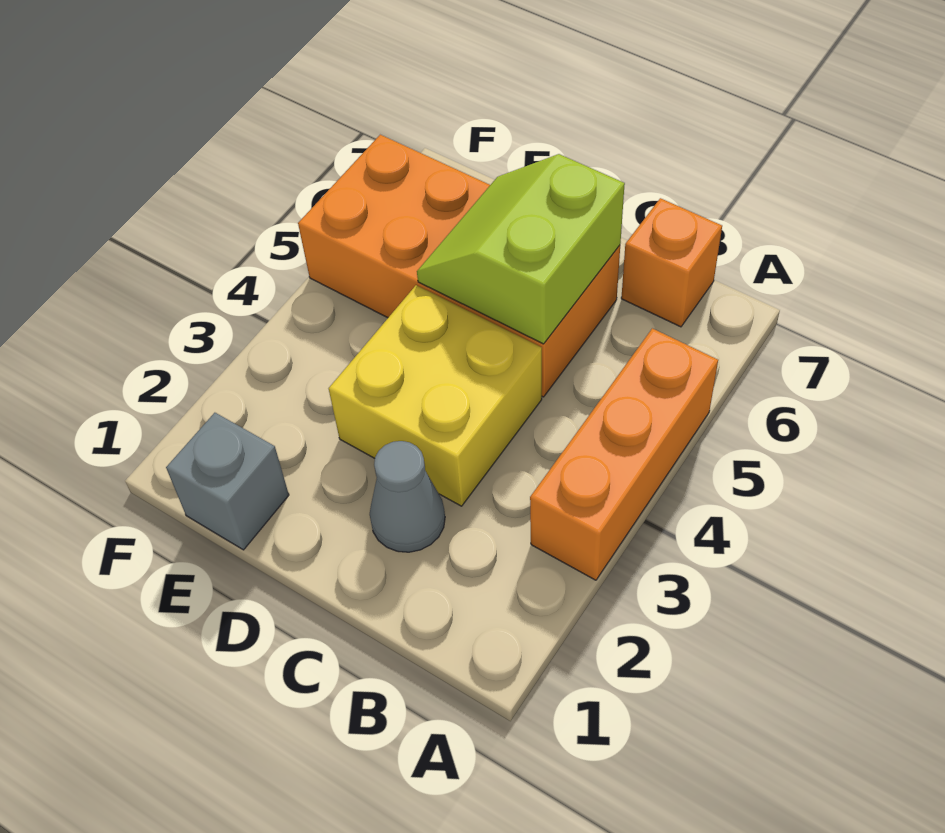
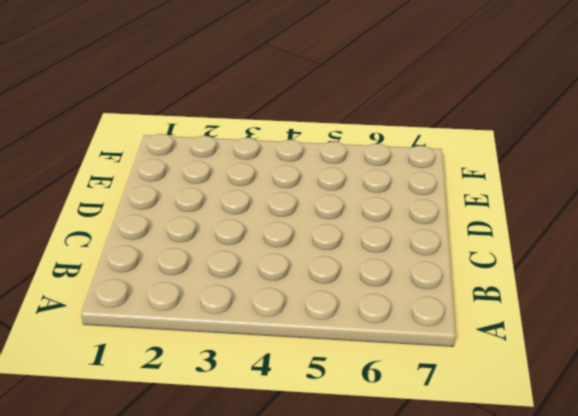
none -> orange 1x3 brick [530,328,718,580]
none -> orange 1x1 brick [621,198,722,327]

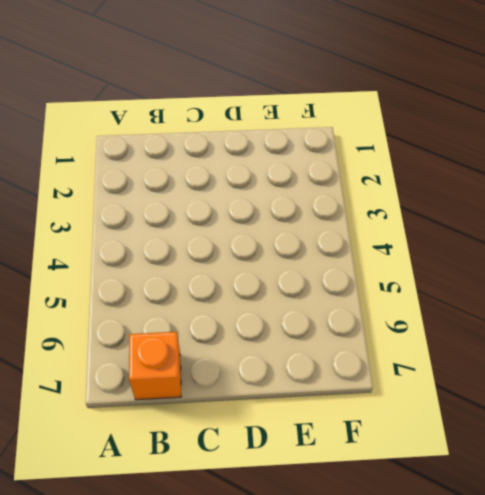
none -> orange 1x3 brick [530,328,718,580]
none -> grey 1x1 cone [370,441,445,552]

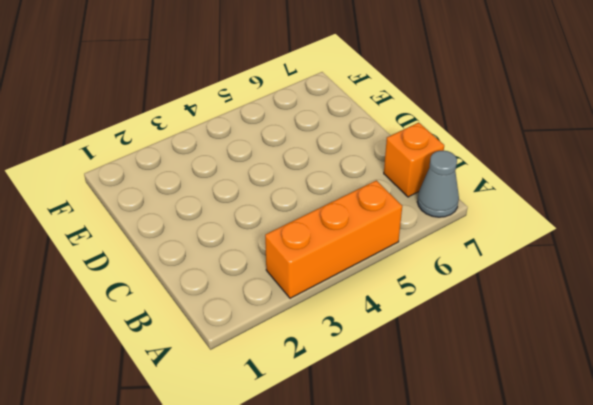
grey 1x1 cone [417,150,459,217] -> grey 1x1 cone moved to [370,441,445,552]
none -> yellow 2x2 brick [329,285,542,506]
none -> orange 2x4 brick [298,135,620,397]

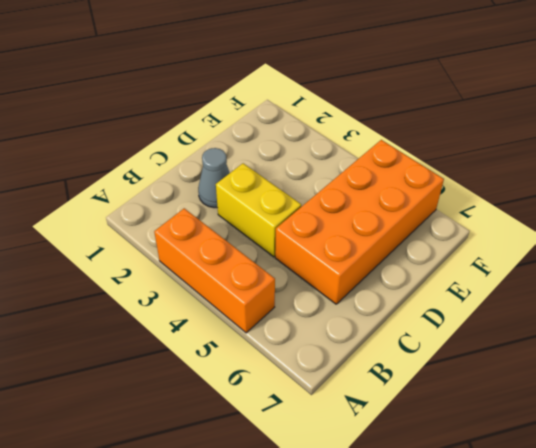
yellow 1x2 brick [216,163,301,257] -> yellow 2x2 brick [329,285,542,506]
none -> orange 1x1 brick [621,198,722,327]
none -> grey 1x1 brick [166,413,289,550]

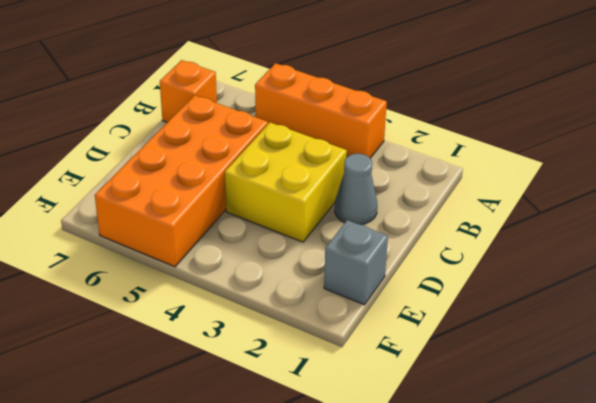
none -> lime 2x2 slope [417,154,625,344]

